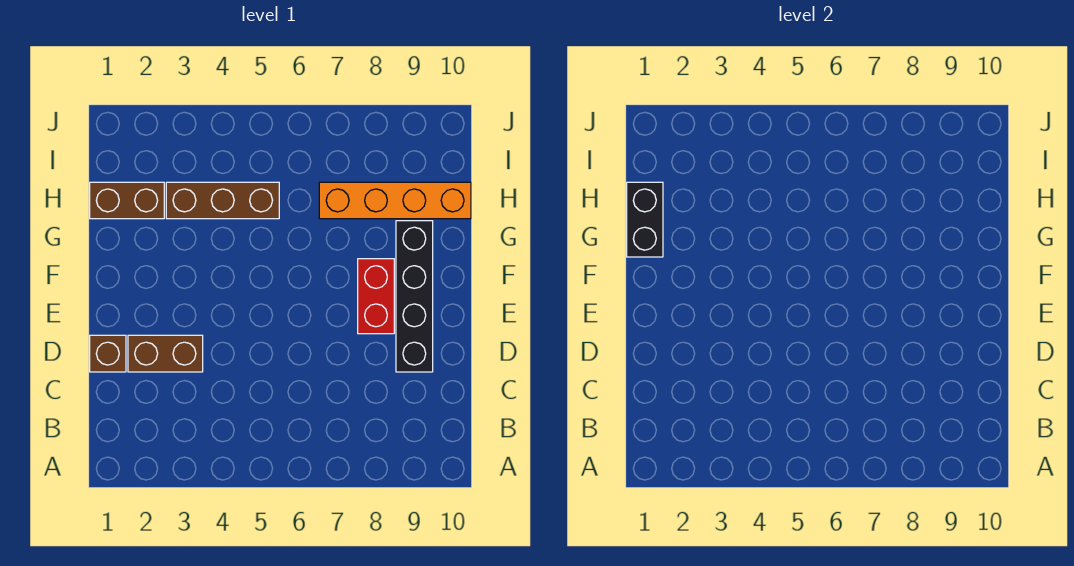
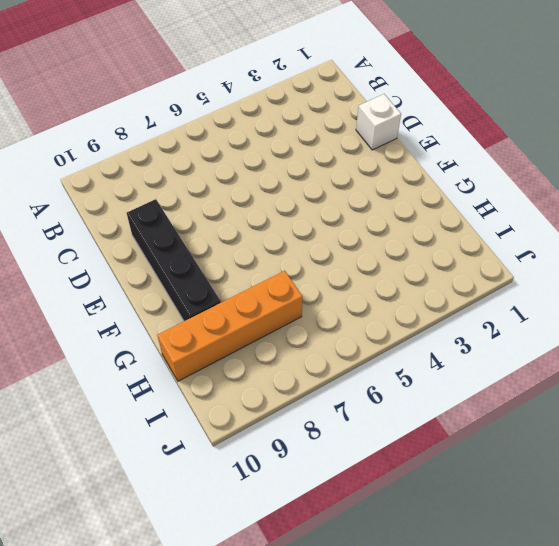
white 1x1 brick [356,94,401,150] -> brown 1x1 brick [90,335,126,372]
none -> brown 1x2 brick [128,335,203,372]
none -> red 1x2 brick [358,259,394,334]

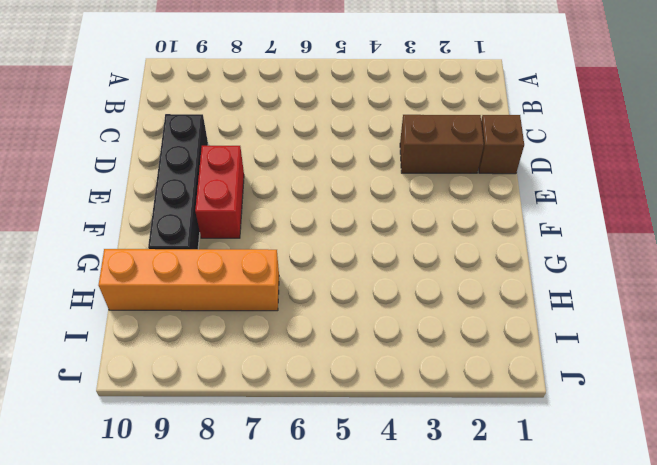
none -> brown 1x2 brick [90,182,164,219]
none -> brown 1x3 brick [166,182,279,219]

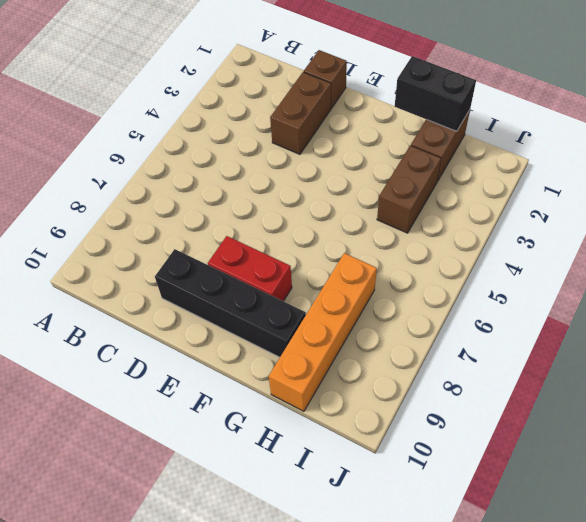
brown 1x2 brick [377,145,441,233] -> brown 1x3 brick [166,182,279,219]

